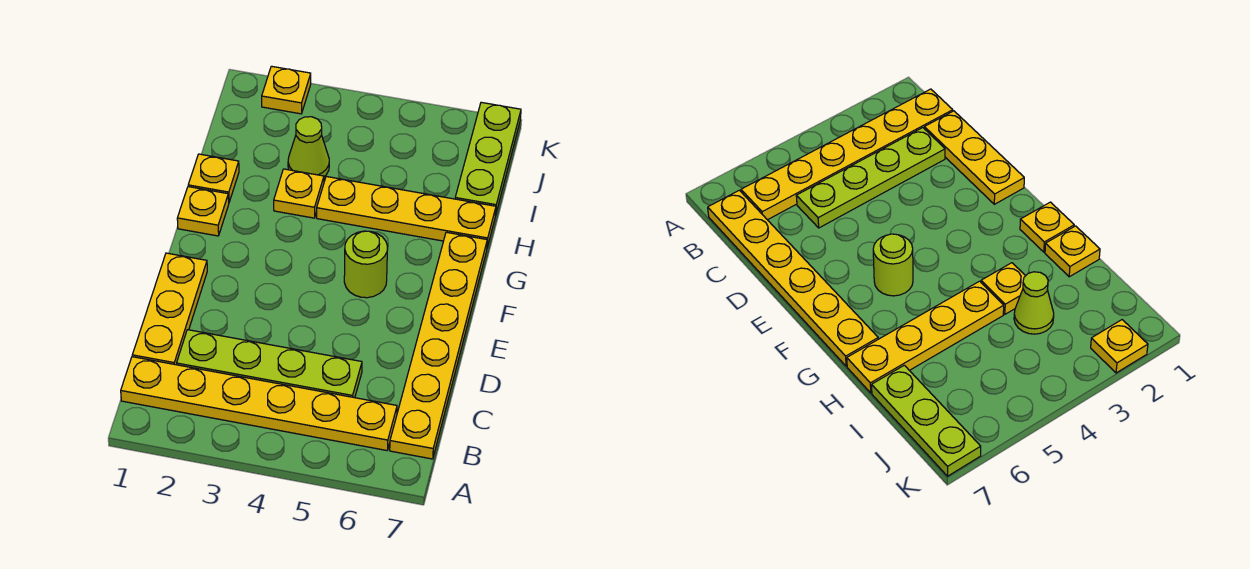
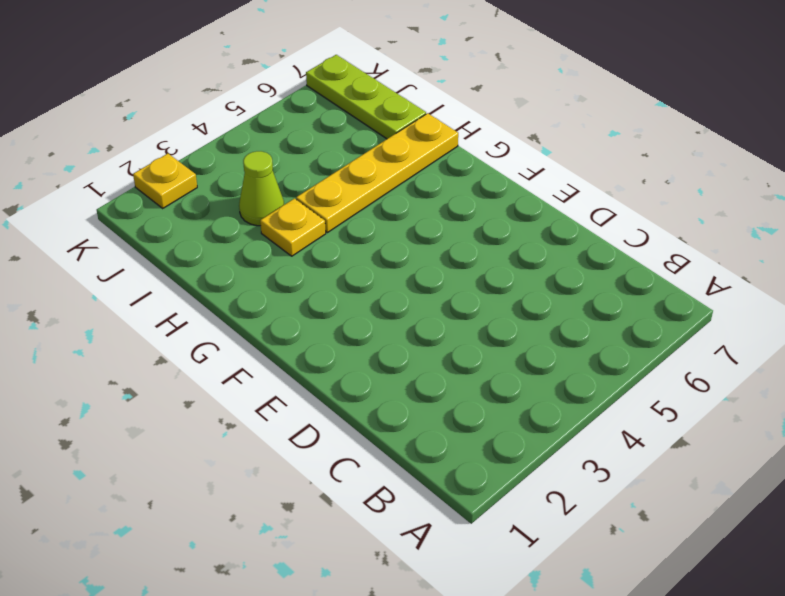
none -> yellow 1x6 plate [121,357,397,450]
none -> yellow 1x6 plate [390,232,487,459]
none -> yellow 1x3 plate [132,253,207,365]

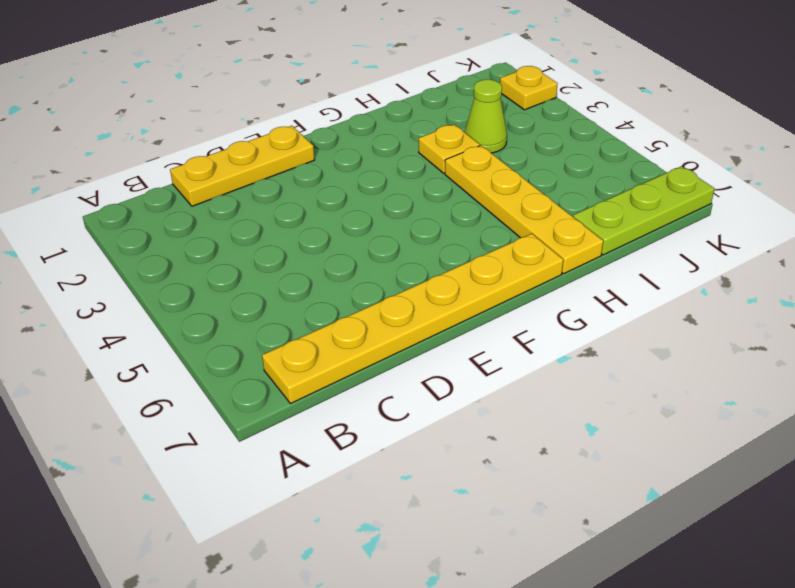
none -> yellow 1x6 plate [121,357,397,450]
none -> lime 1x4 plate [177,330,362,398]
none -> lime 1x1 round brick [344,231,388,298]

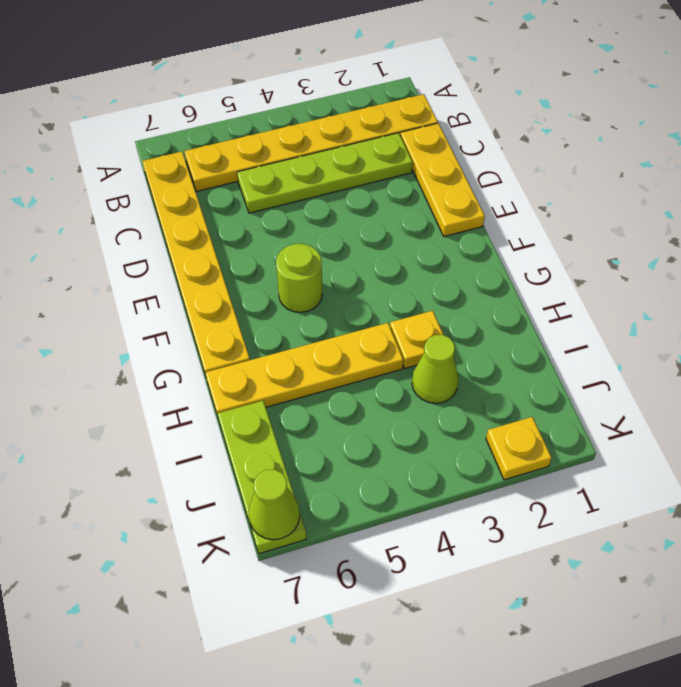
lime 1x1 cone [249,469,300,540] -> none
none -> yellow 1x1 plate [177,187,229,236]
none -> yellow 1x1 plate [188,154,239,202]

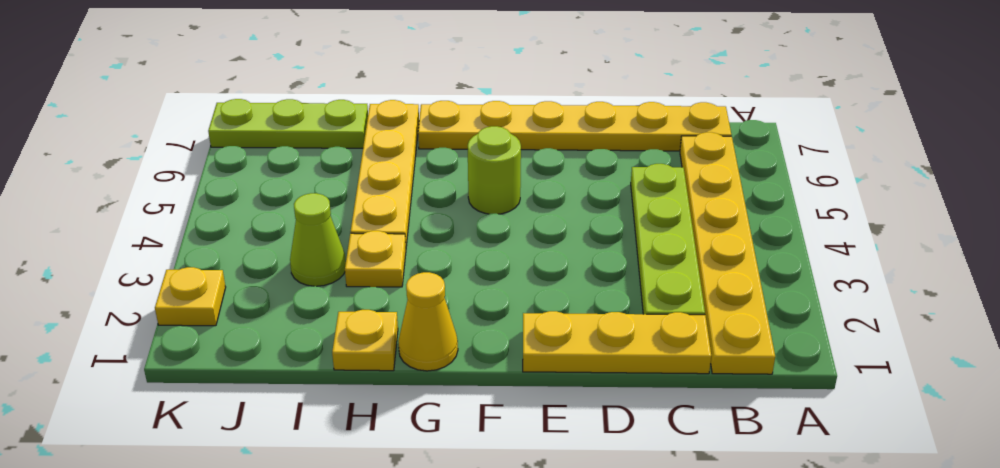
yellow 1x1 cone [398,272,458,371] -> yellow 1x1 plate [177,187,229,236]

